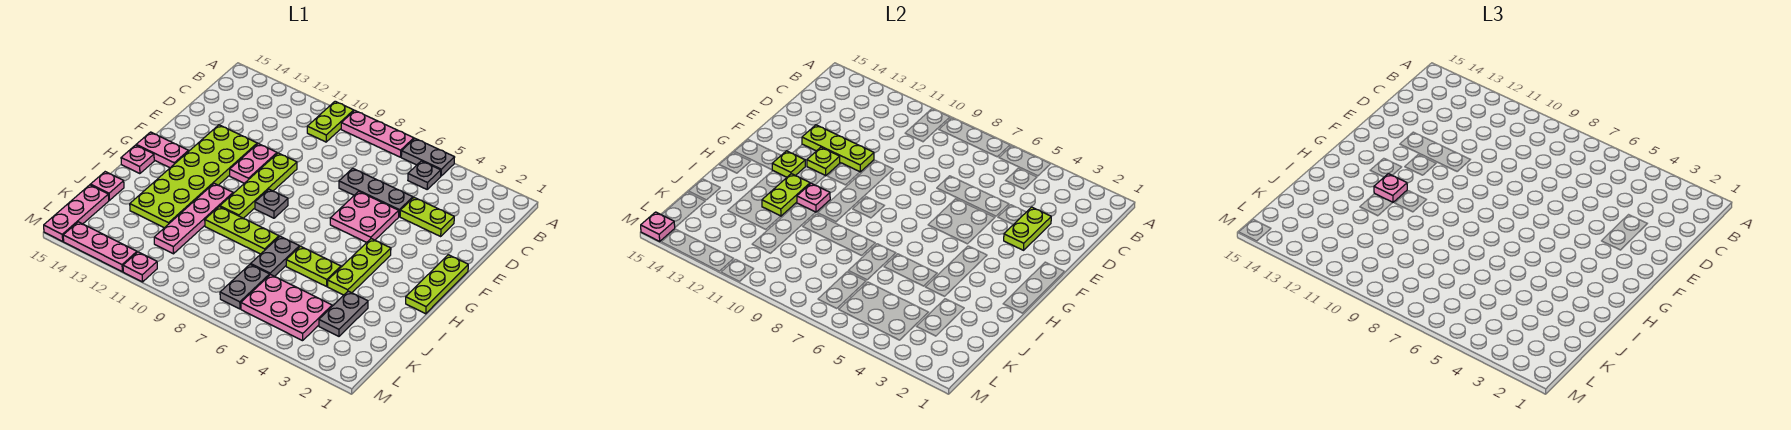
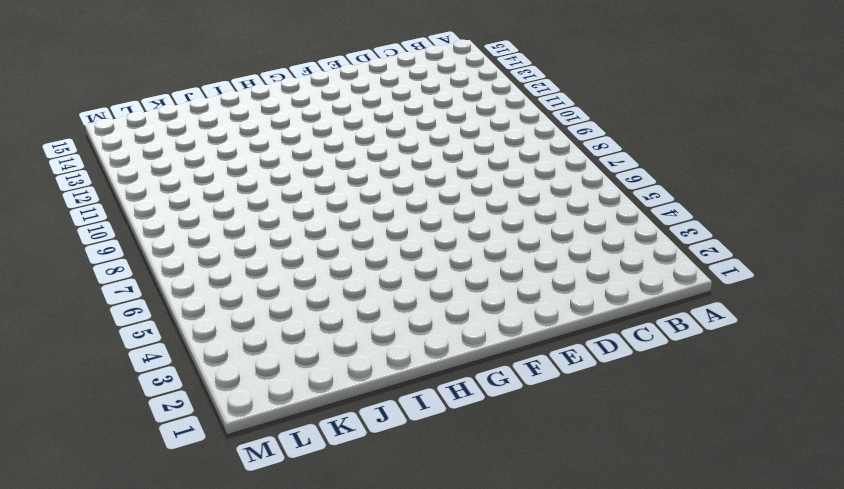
none -> grey 1x2 plate [401,139,455,176]
none -> pink 1x3 plate [341,111,414,157]
none -> lime 1x2 plate [307,101,354,142]
none -> grey 1x1 plate [408,161,441,189]

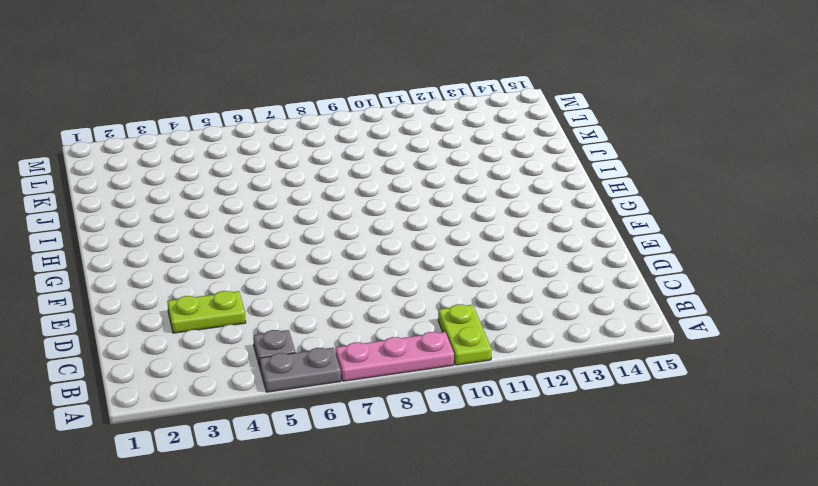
none -> grey 1x3 plate [339,168,413,217]
none -> pink 2x2 plate [330,191,399,242]
none -> lime 1x4 plate [220,153,297,218]
none -> pink 1x2 plate [230,143,277,183]

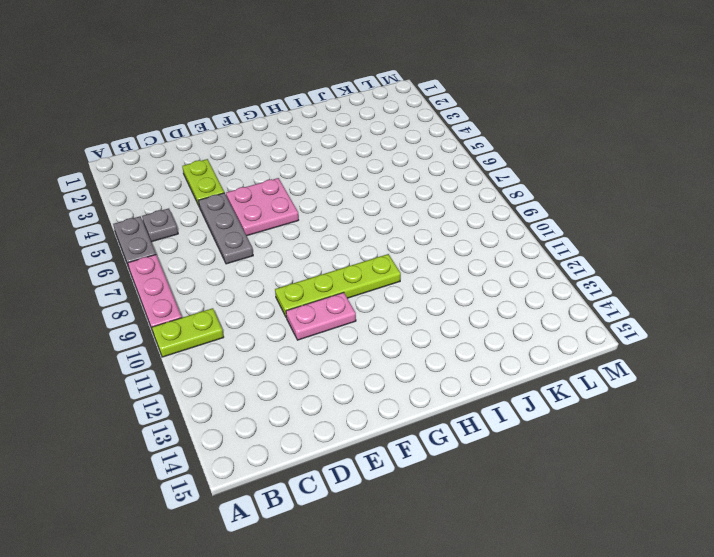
none -> lime 2x6 plate [130,125,257,228]
none -> lime 1x3 plate [406,255,468,314]
none -> lime 1x3 plate [328,239,391,295]
none -> grey 1x1 plate [255,189,288,218]

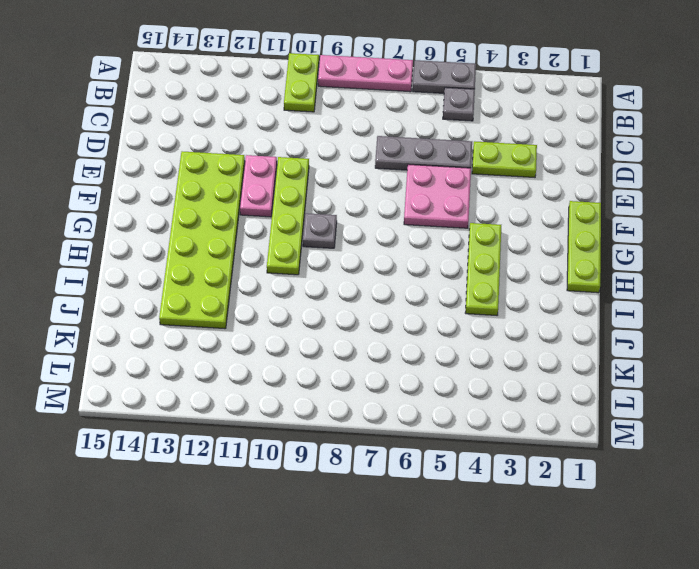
none -> pink 1x2 plate [136,132,189,168]
none -> pink 1x4 plate [154,183,233,254]
none -> pink 1x1 plate [121,145,154,174]
none -> lime 1x2 plate [286,246,341,286]

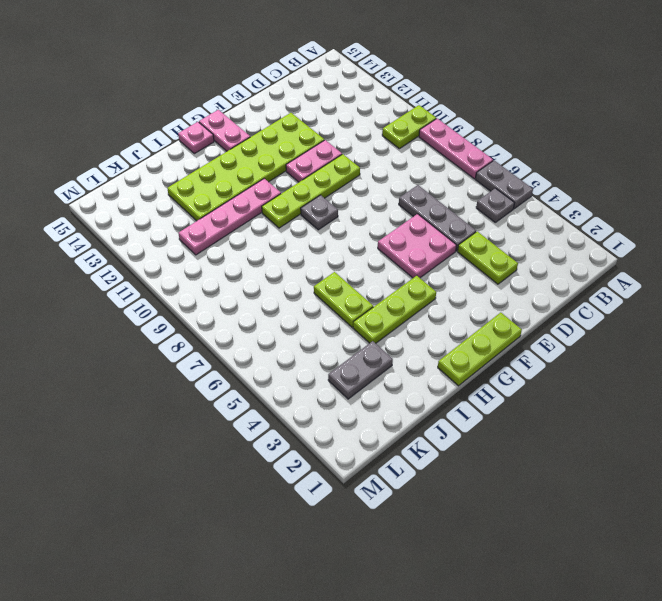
none -> grey 1x2 plate [251,236,299,276]
none -> lime 1x3 plate [205,207,279,254]
none -> pink 1x1 plate [91,172,124,200]
none -> pink 2x3 plate [241,274,332,341]

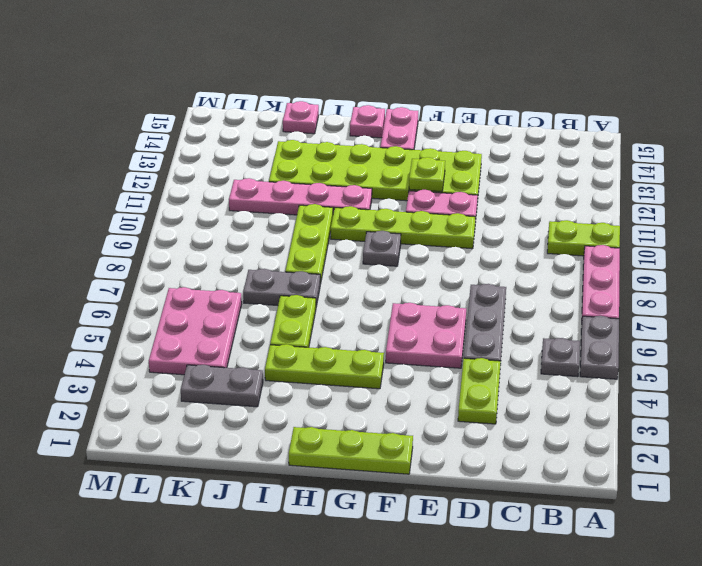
none -> grey 1x2 plate [220,264,270,309]
none -> pink 1x3 plate [44,185,109,241]
none -> pink 1x1 plate [123,252,157,282]
none -> pink 1x3 plate [63,222,137,272]

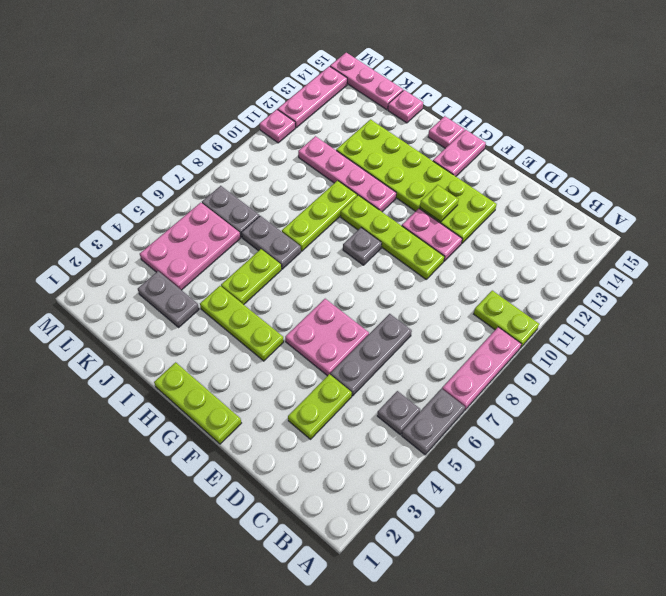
none -> lime 1x2 plate [1004,207,1051,250]
none -> lime 1x3 plate [802,125,874,172]
none -> lime 1x1 plate [772,151,805,177]
none -> pink 1x1 plate [797,183,830,212]

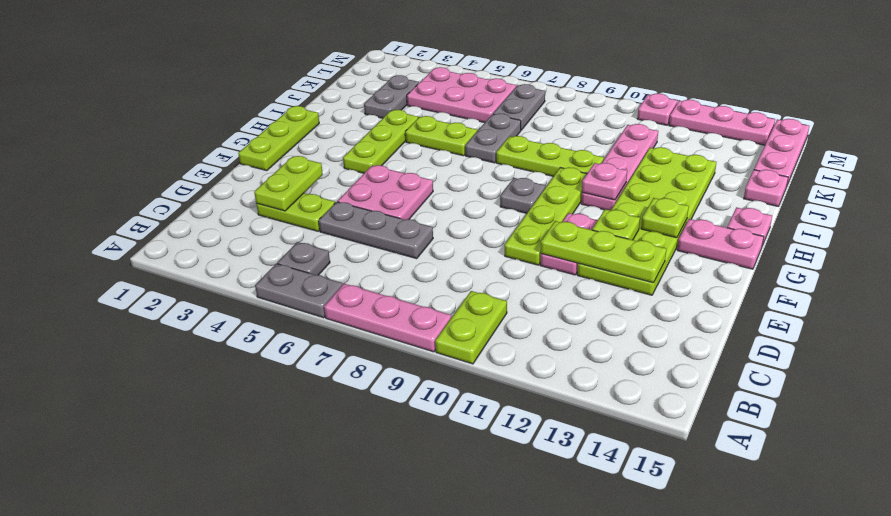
none -> lime 1x2 plate [762,174,810,216]
none -> pink 1x1 plate [641,212,675,241]
none -> pink 1x1 plate [1374,174,1407,202]

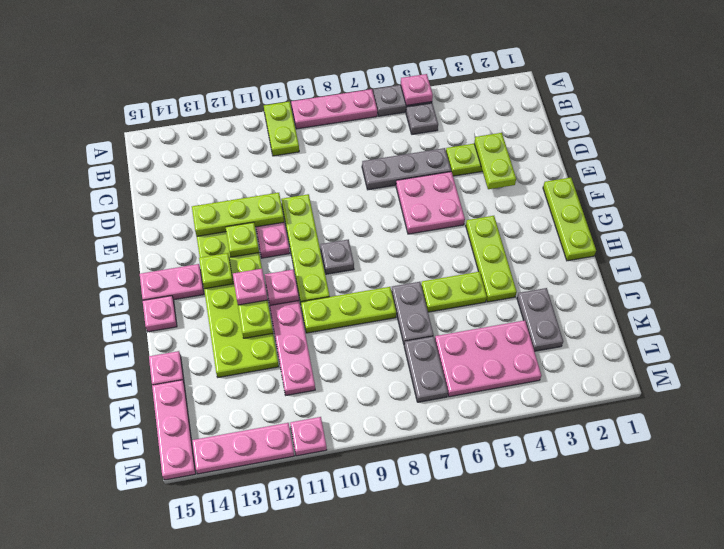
pink 1x1 plate [401,74,433,105] -> pink 1x1 plate moved to [641,212,675,241]

